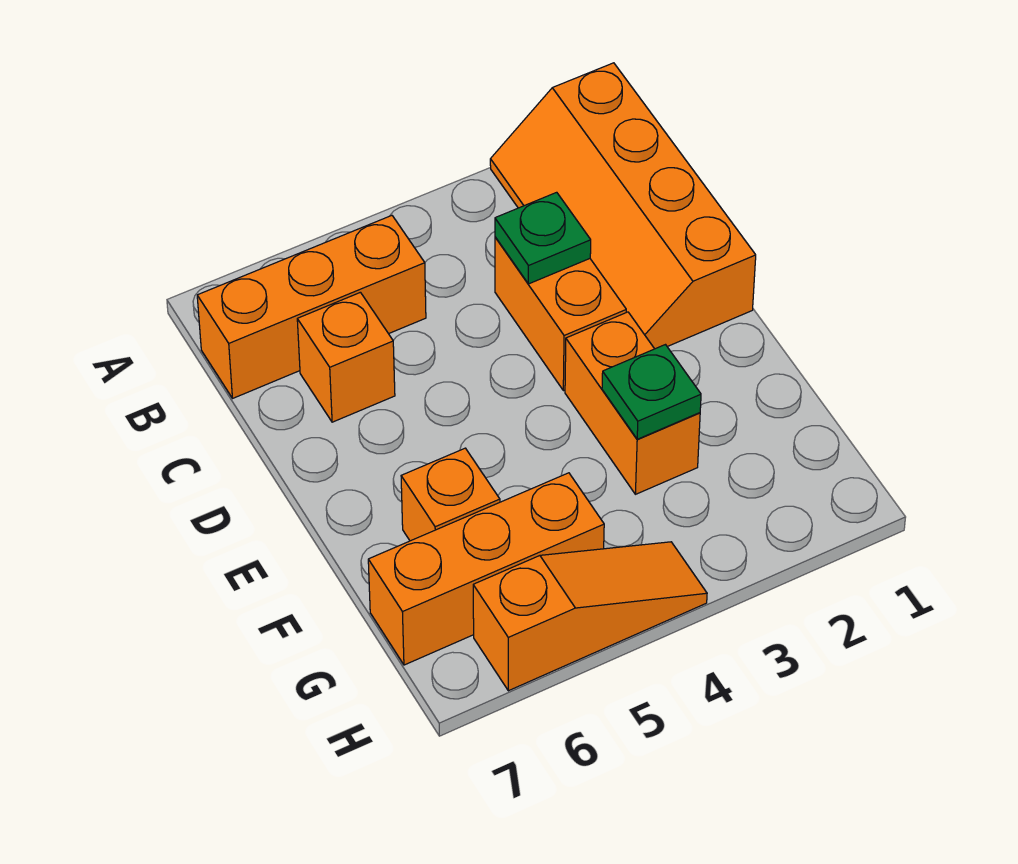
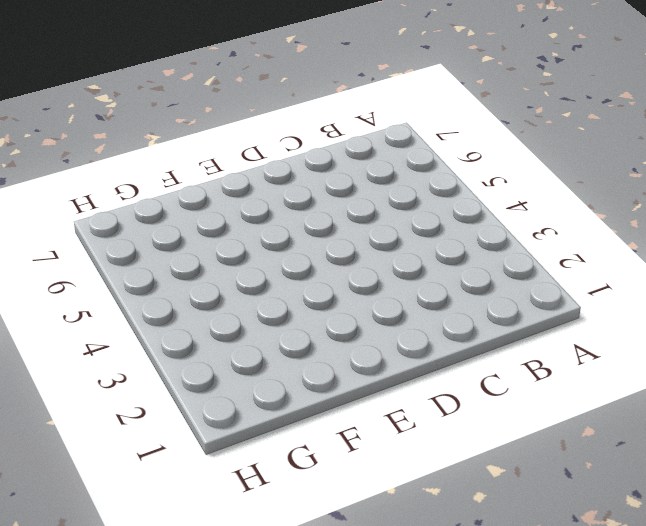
none -> orange 2x4 slope [490,63,756,349]
none -> orange 1x3 brick [197,216,426,398]

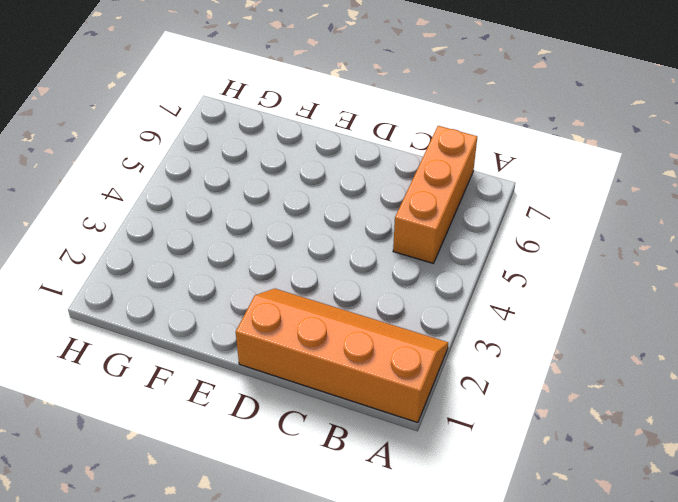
none -> orange 1x2 brick [495,237,626,391]
none -> orange 1x1 brick [297,292,395,422]

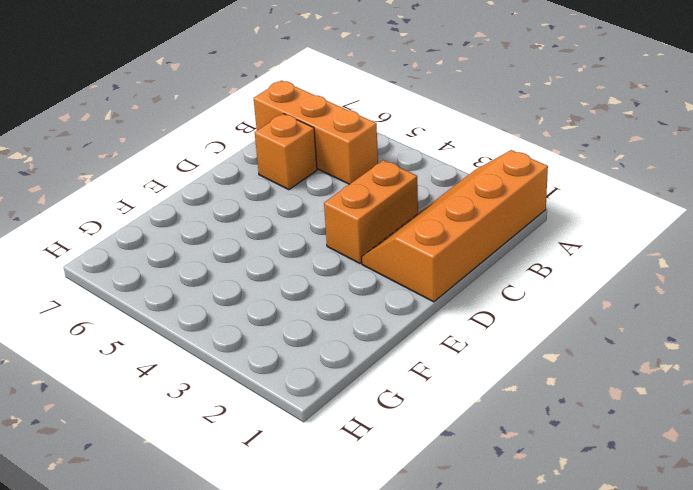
none -> orange 1x2 brick [565,312,700,494]
none -> orange 1x1 brick [401,448,500,541]

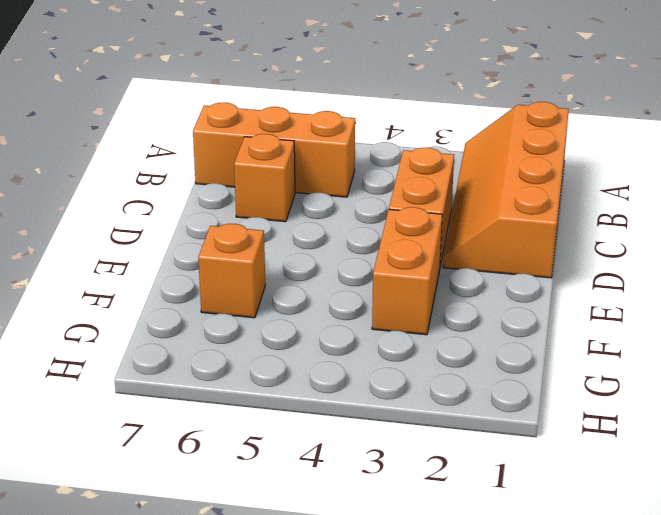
none -> orange 1x3 brick [368,473,604,665]
none -> orange 1x3 slope [473,542,707,691]

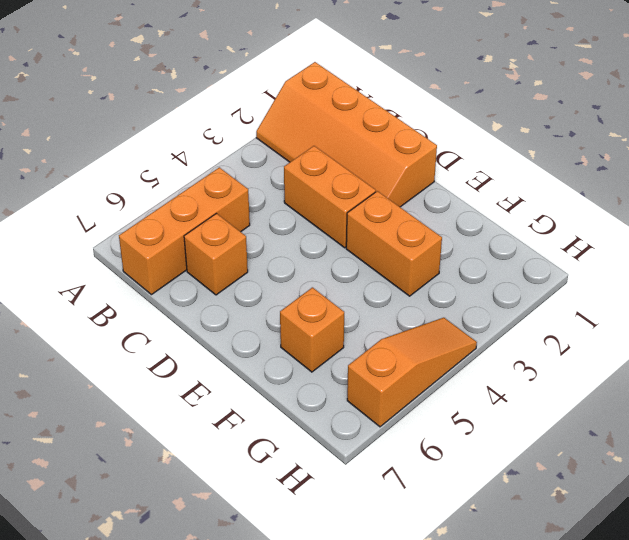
none -> orange 1x3 brick [368,473,604,665]
none -> green 1x1 plate [495,192,591,284]

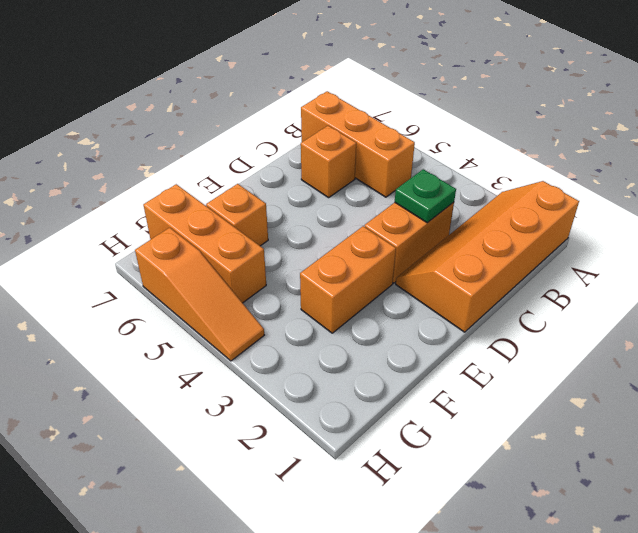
none -> green 1x1 plate [602,345,701,439]

